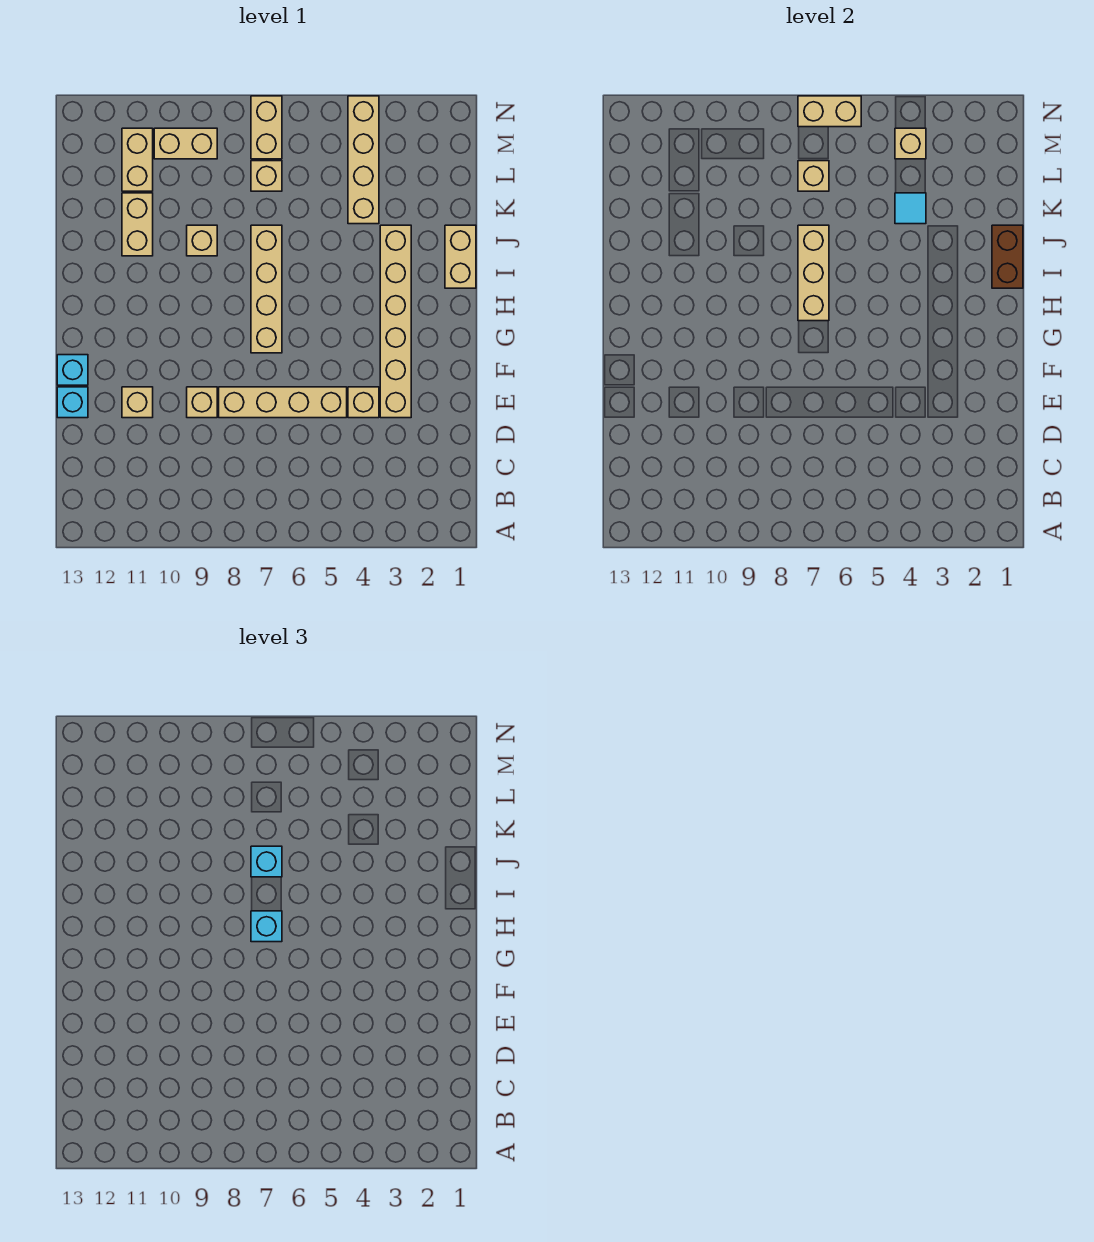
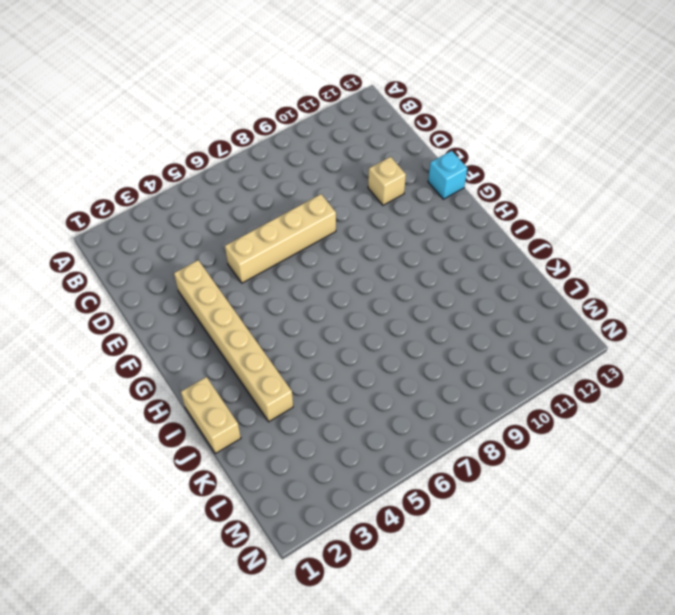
none -> tan 1x1 brick [348,387,379,418]
none -> tan 1x1 brick [187,387,217,418]
none -> cyan 1x1 brick [57,387,88,418]

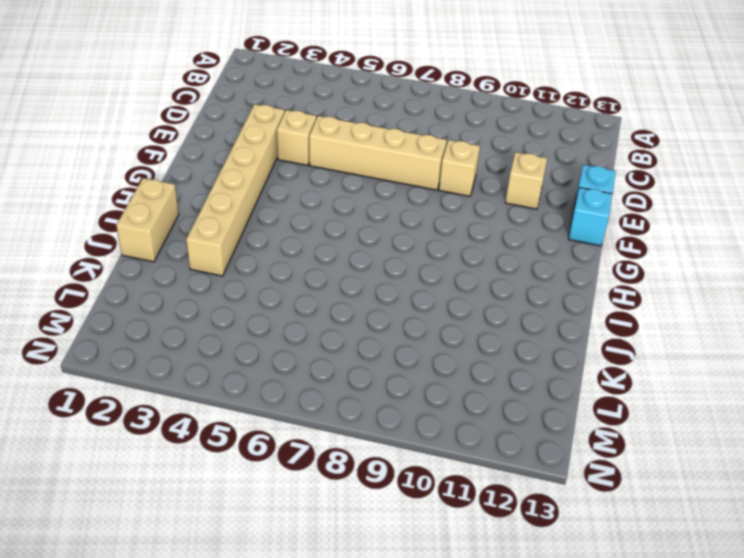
none -> tan 1x4 brick [251,225,282,353]
none -> tan 1x1 brick [187,225,217,256]
none -> tan 1x2 brick [122,193,153,256]

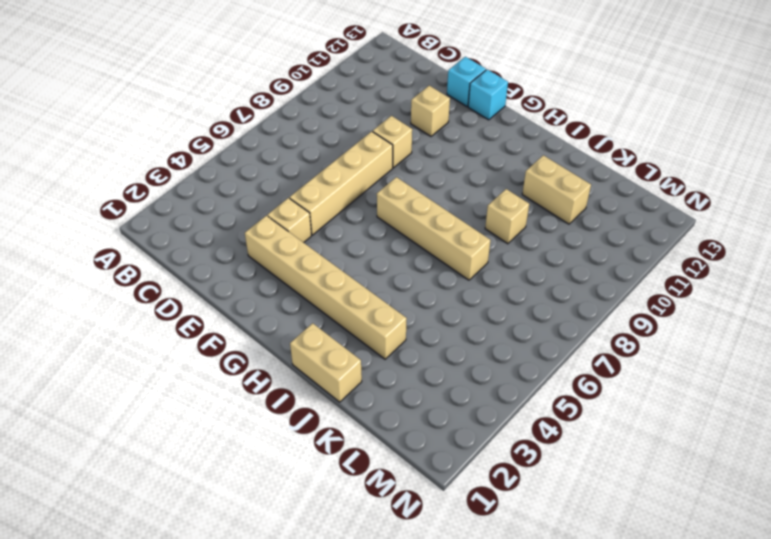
none -> tan 1x4 brick [348,96,379,224]
none -> tan 1x1 brick [251,161,282,191]
none -> tan 1x2 brick [122,128,153,191]

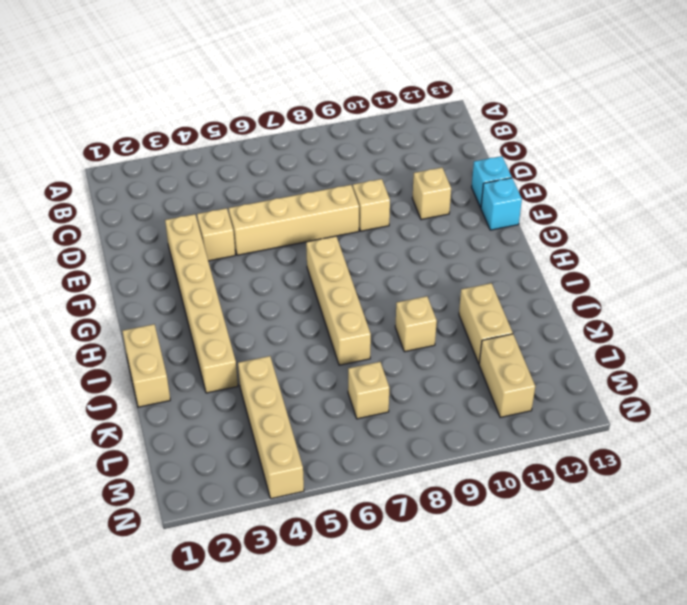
none -> tan 1x2 brick [251,96,282,159]
none -> tan 1x2 brick [154,128,217,159]
none -> tan 1x3 brick [798,225,829,321]

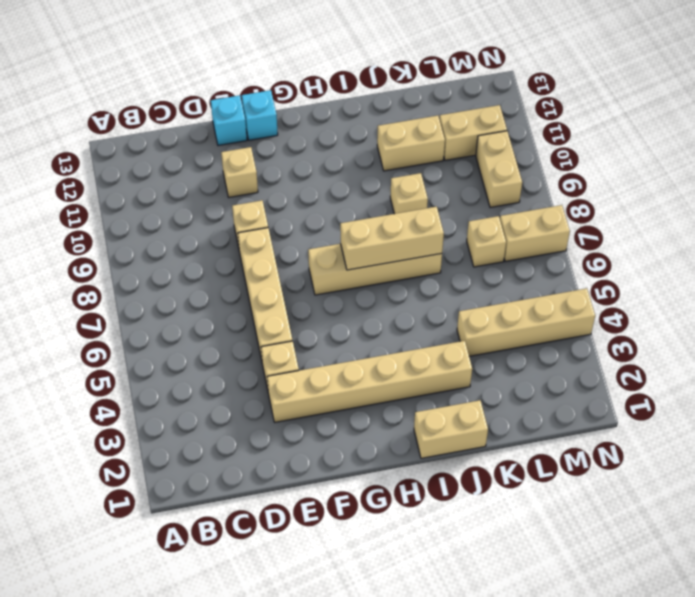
none -> brown 1x2 brick [992,225,1023,288]
none -> cyan 1x1 tile [895,193,926,224]
none -> tan 1x1 brick [798,161,829,191]

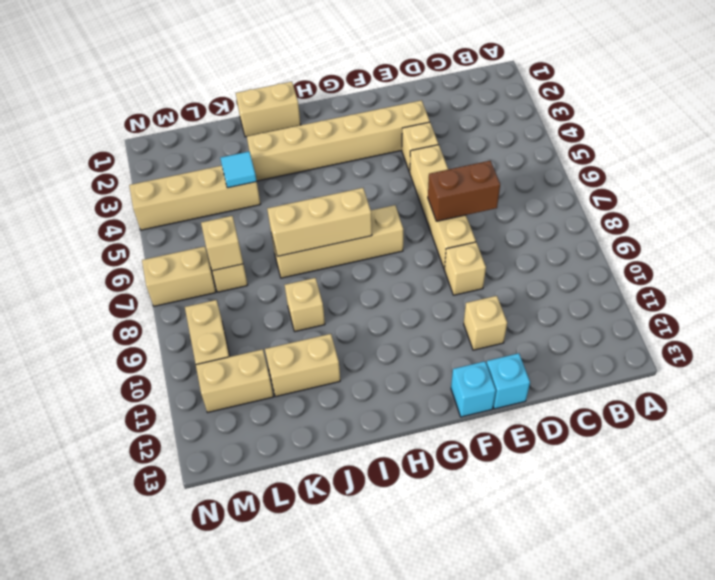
brown 1x2 brick [428,161,500,221] -> brown 1x2 brick moved to [992,225,1023,288]
none -> tan 1x1 brick [895,128,926,159]
none -> tan 1x2 brick [798,96,861,127]
none -> cyan 1x1 brick [251,911,282,942]

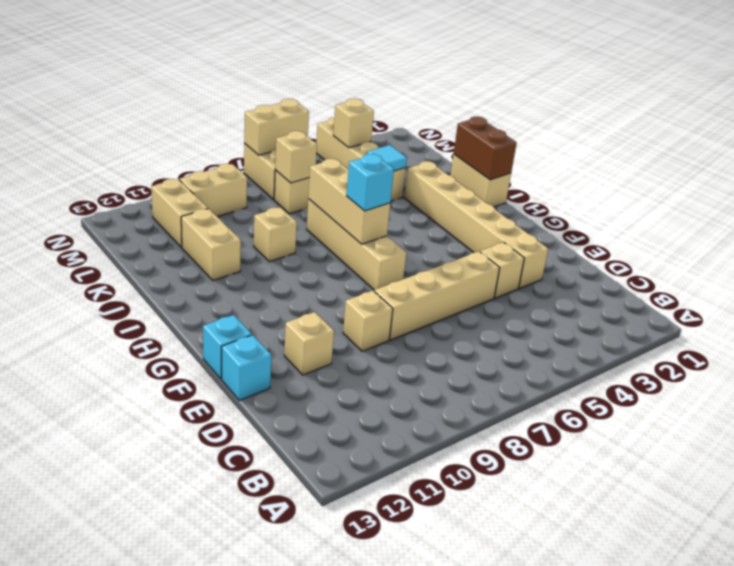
none -> cyan 1x1 brick [251,846,282,877]

